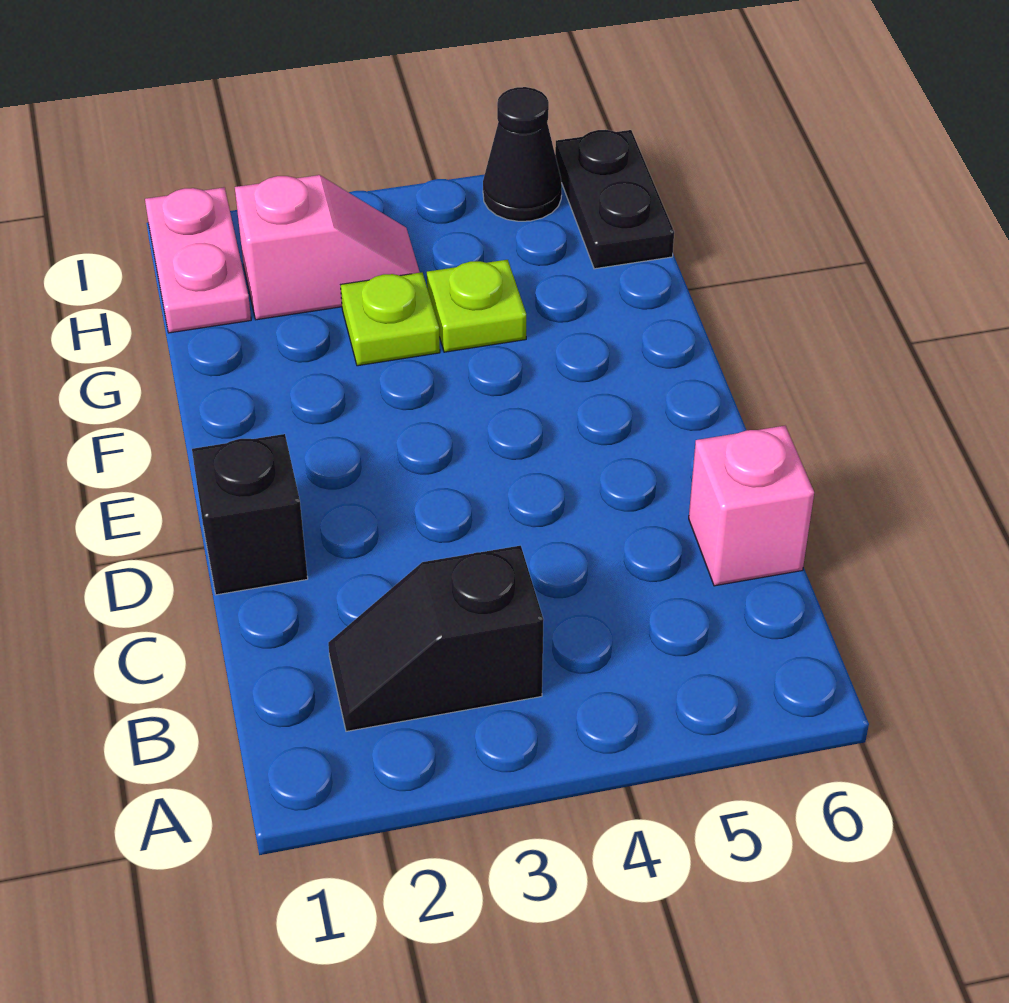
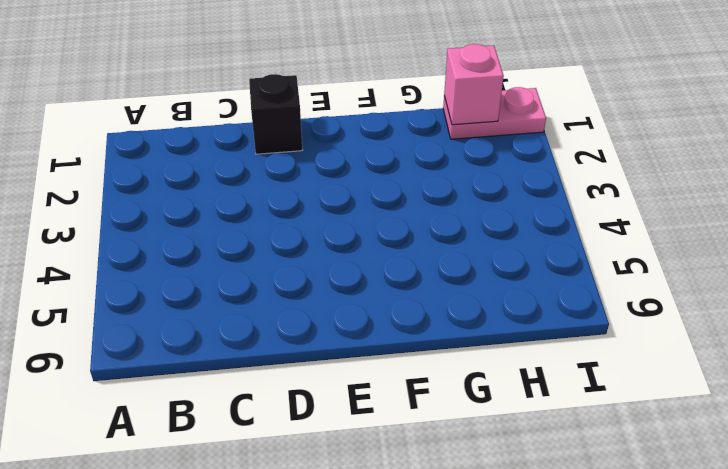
pink 1x1 brick [444,44,504,125] -> pink 1x1 brick moved to [689,426,814,586]
none -> black 1x2 slope [328,546,544,731]
none -> lime 1x1 plate [341,272,440,366]

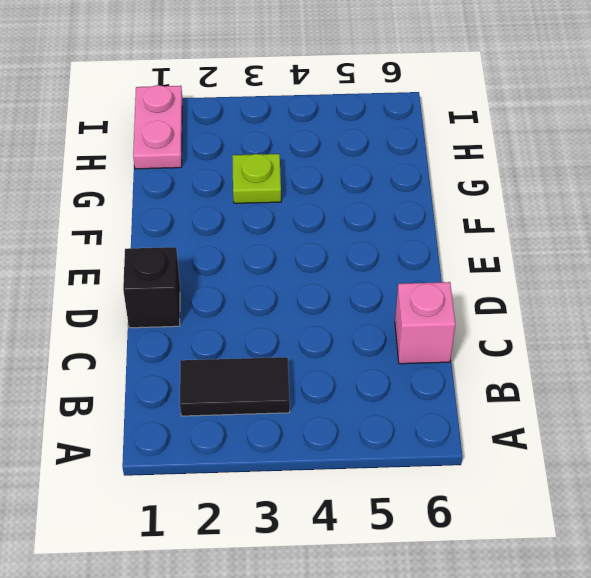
black 1x2 tile [180,357,290,416] -> black 1x2 slope [328,546,544,731]
none -> lime 1x1 plate [427,260,526,352]
none -> pink 1x2 slope [235,175,420,320]

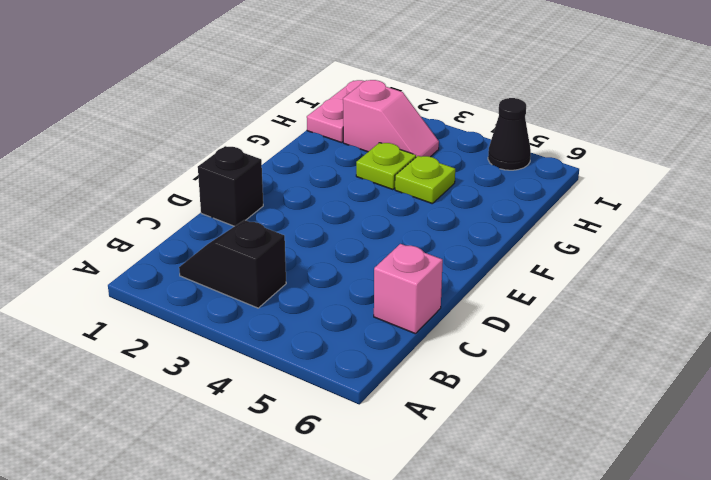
none -> black 1x2 plate [555,130,674,269]

